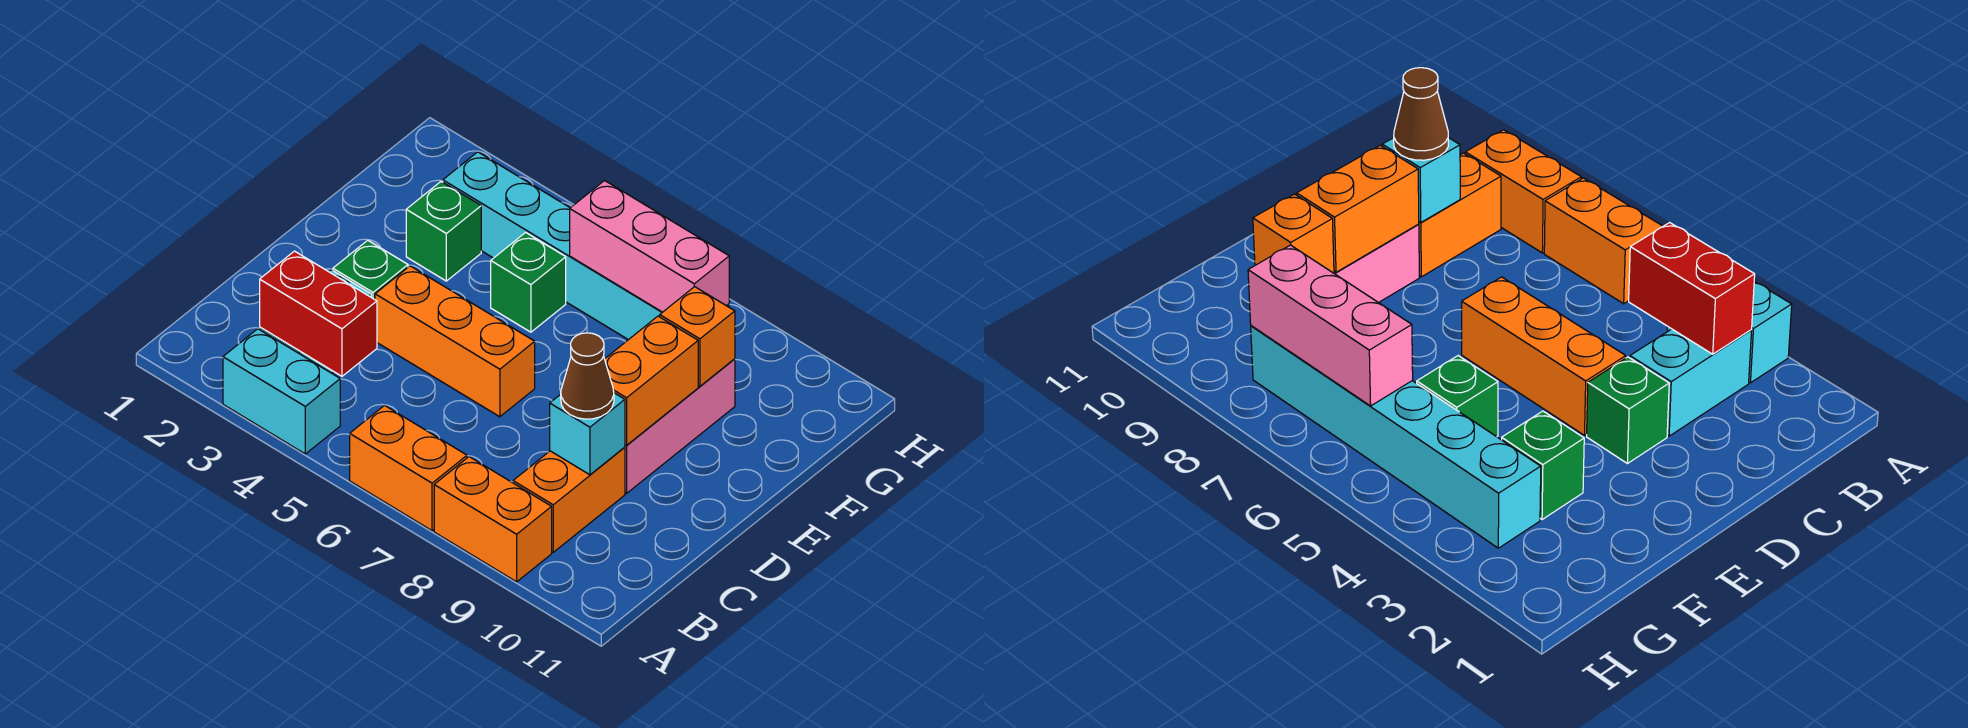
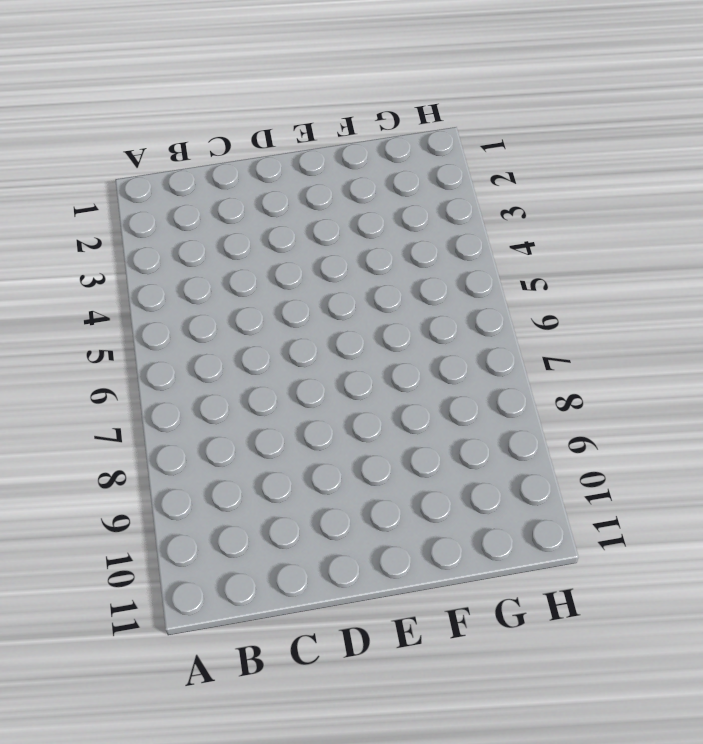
none -> cyan 1x2 brick [223,329,340,454]
none -> orange 1x2 brick [350,405,467,531]
none -> orange 1x2 brick [434,457,552,582]

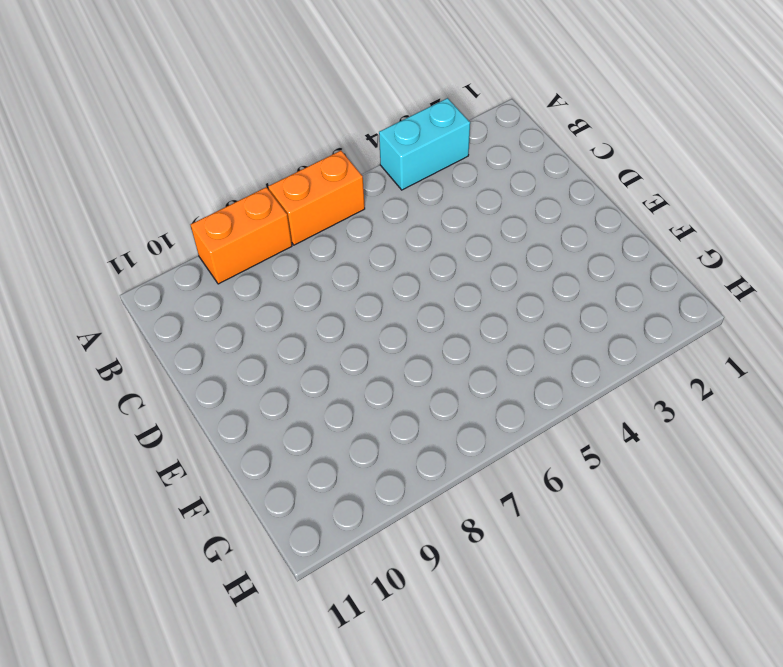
none -> cyan 1x2 brick [1630,329,1752,436]
none -> orange 1x2 brick [513,447,625,552]
none -> green 1x1 brick [333,240,408,299]

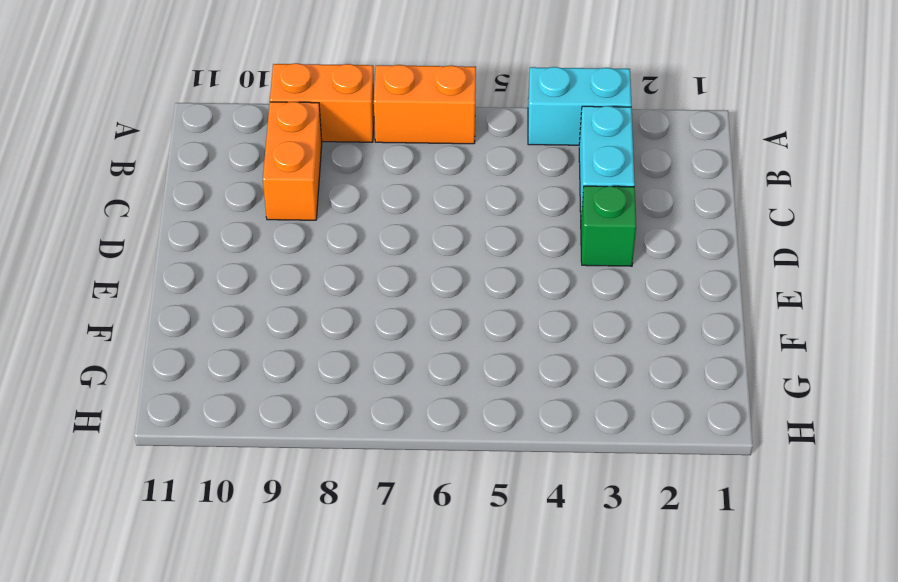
none -> orange 1x3 brick [375,266,535,417]
none -> pink 1x3 brick [625,359,735,493]
none -> green 1x1 brick [406,182,481,281]

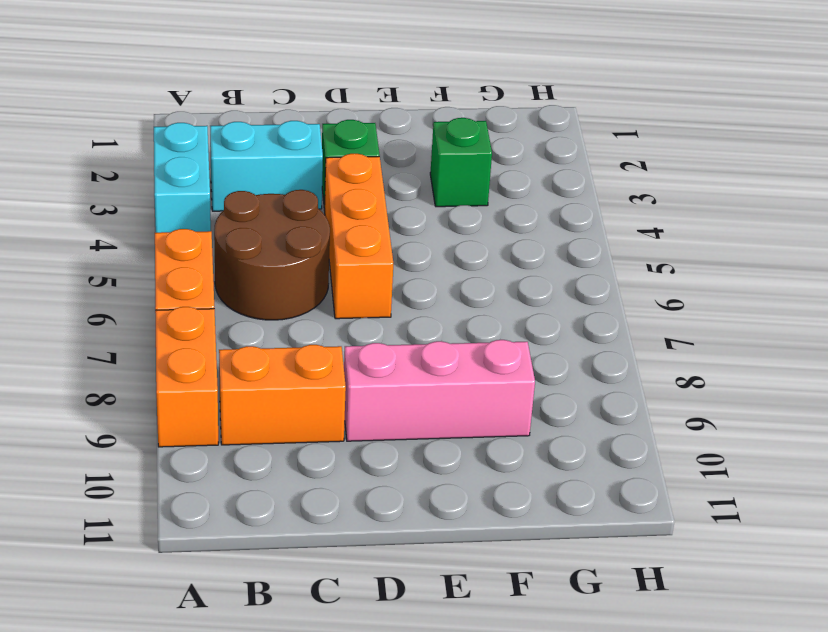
brown 2x2 round brick [214,190,330,320] -> none
none -> green 1x1 brick [491,233,566,332]
none -> cyan 1x6 brick [443,152,729,340]
none -> red 1x2 brick [260,251,377,376]

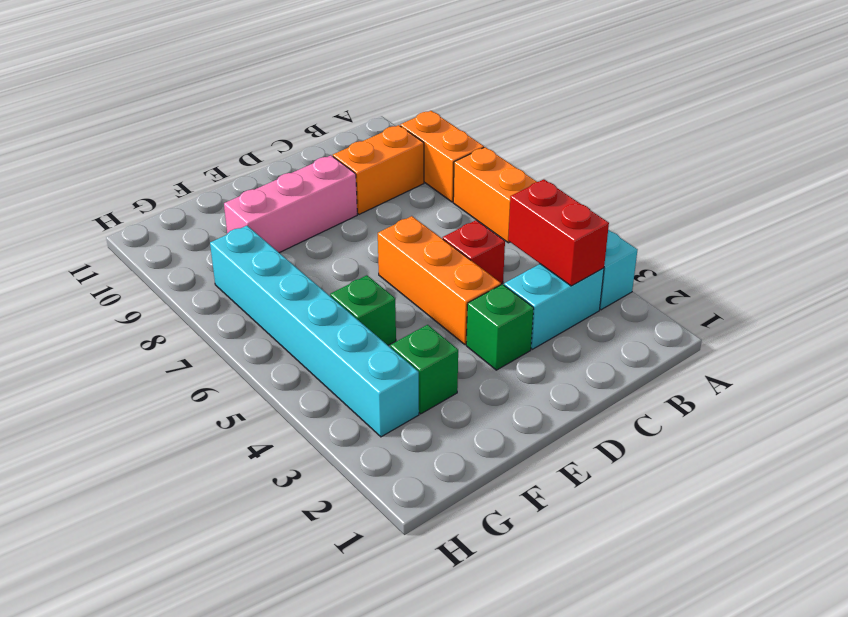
red 1x1 brick [443,220,505,284] -> none
none -> cyan 1x1 brick [550,393,625,475]
none -> orange 1x2 brick [605,316,698,445]
none -> orange 1x1 brick [660,287,735,386]

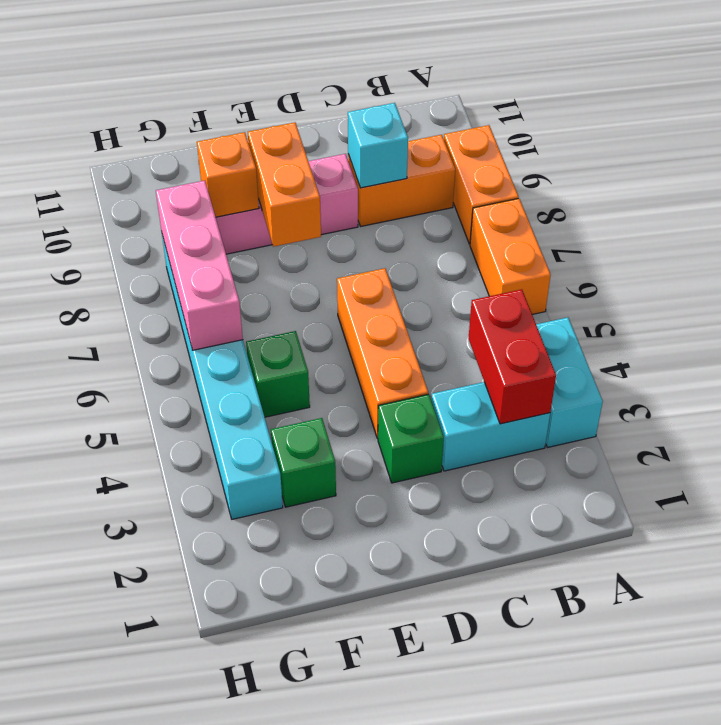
orange 1x2 brick [248,122,321,247] -> orange 1x2 brick turned to [605,316,698,445]
none -> brown 1x1 cone [561,333,614,419]

